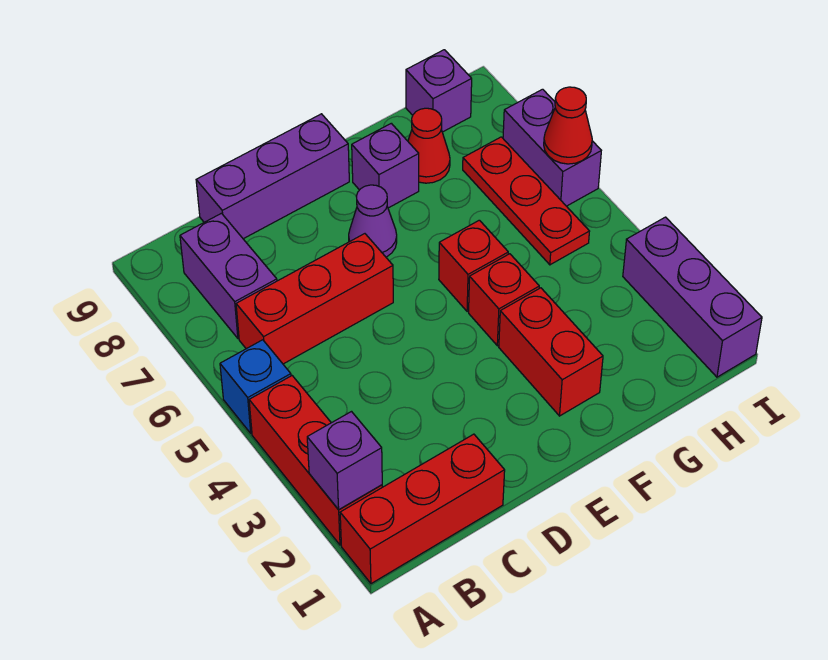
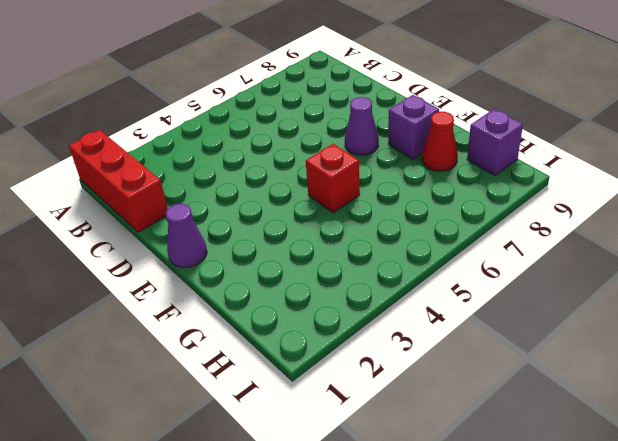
purple 1x1 cone [166,204,207,267] -> none
none -> red 1x3 brick [249,376,382,545]
none -> blue 1x1 brick [220,340,291,433]
none -> red 1x3 brick [236,234,393,364]

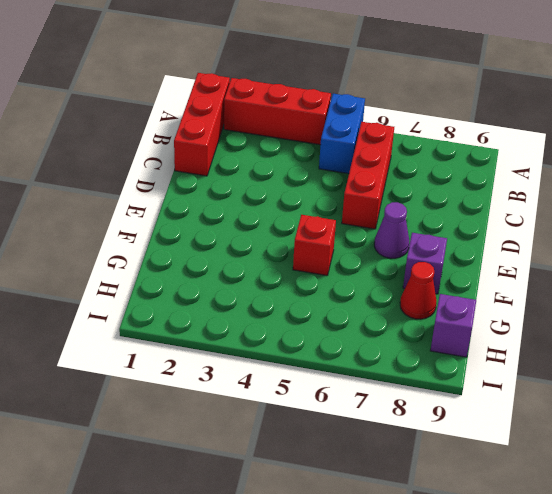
blue 1x2 brick [319,94,365,174] -> blue 1x1 brick [220,340,291,433]
none -> purple 1x2 brick [180,213,277,338]
none -> purple 1x3 brick [196,114,349,239]
none -> red 1x2 brick [499,288,603,416]

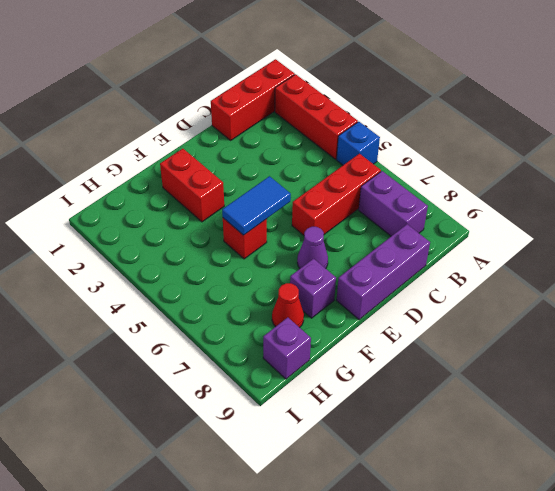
blue 1x2 tile [222,176,291,235] -> none
none -> red 1x1 brick [469,254,539,346]
none -> red 1x3 plate [463,137,590,265]
none -> purple 1x3 brick [623,217,762,377]

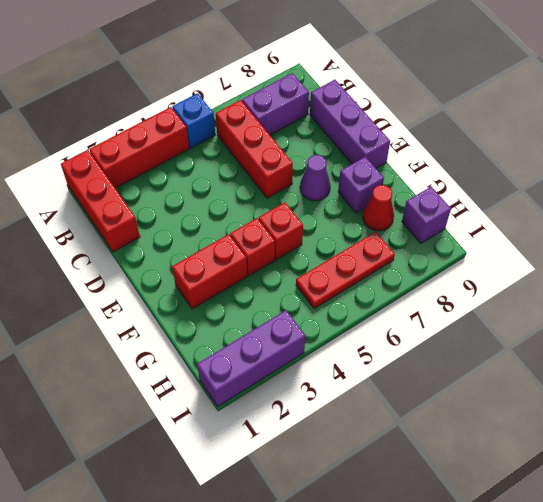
none -> purple 1x2 brick [503,89,601,206]
none -> purple 1x1 brick [307,412,382,510]
none -> red 1x1 cone [544,87,592,164]

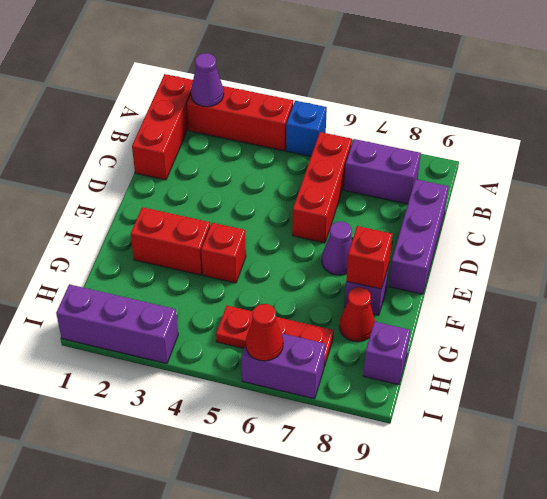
purple 1x1 cone [191,53,224,107] -> purple 1x1 brick [307,412,382,510]
red 1x1 brick [346,226,392,289] -> red 1x1 brick moved to [439,220,508,312]

